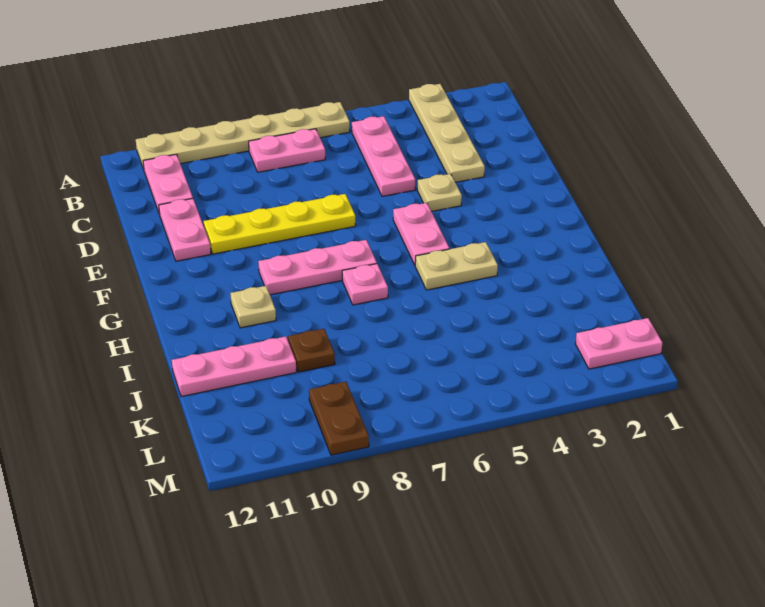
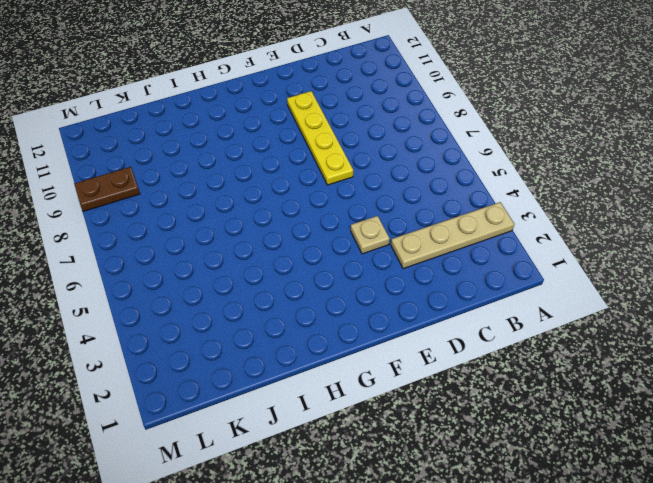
none -> tan 1x6 plate [136,102,350,169]
none -> pink 1x3 plate [352,116,415,196]
none -> pink 1x2 plate [249,129,325,172]

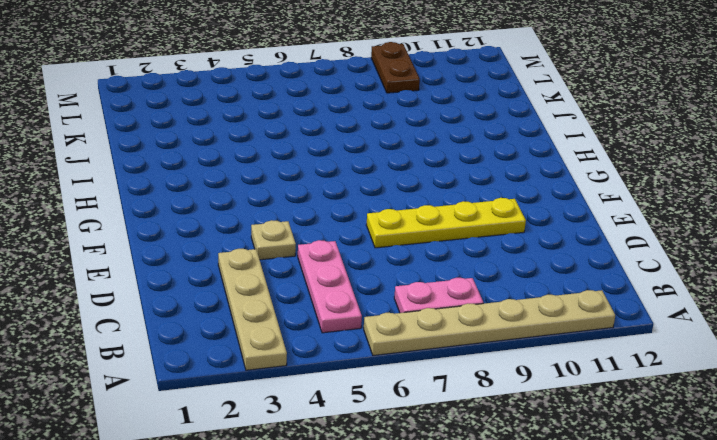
none -> pink 1x2 plate [143,154,193,214]
none -> pink 1x2 plate [159,199,211,261]
none -> pink 1x2 plate [393,203,449,265]

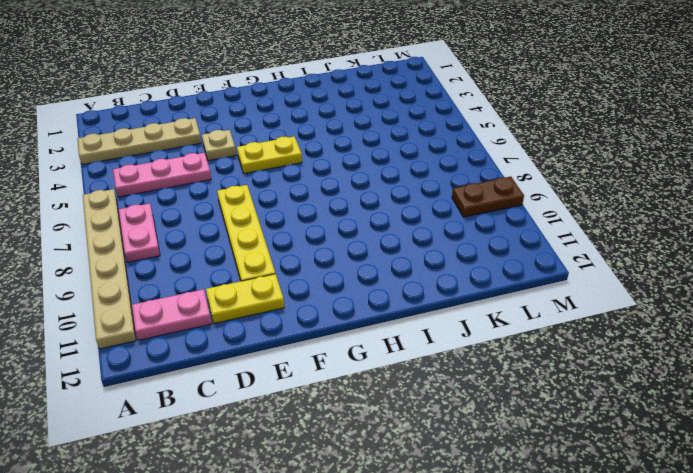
yellow 1x2 plate [206,274,284,323] -> pink 1x2 plate [159,199,211,261]
yellow 1x2 plate [237,137,302,173] -> pink 1x2 plate [393,203,449,265]
none -> pink 1x3 plate [258,240,377,295]
none -> tan 1x2 plate [415,242,498,290]
none -> pink 1x1 plate [342,264,388,305]

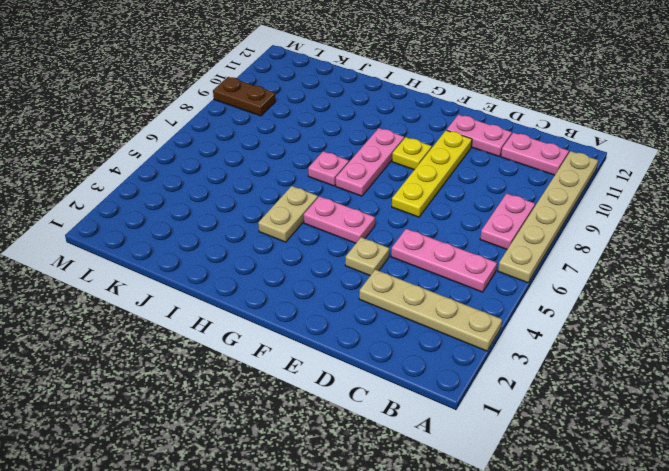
yellow 1x1 plate [392,137,432,170] -> none
none -> tan 1x1 plate [230,286,276,328]
none -> brown 1x1 plate [288,329,335,372]
none -> pink 1x3 plate [172,336,296,397]

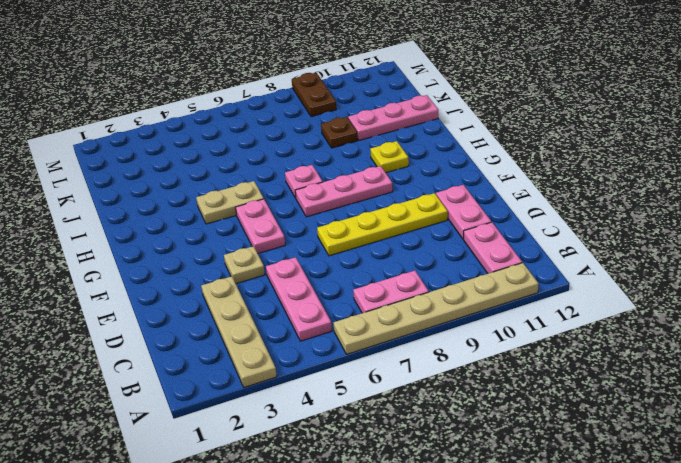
yellow 1x1 plate [370,141,409,173] -> tan 1x1 plate [230,286,276,328]
none -> pink 1x2 plate [576,318,662,369]

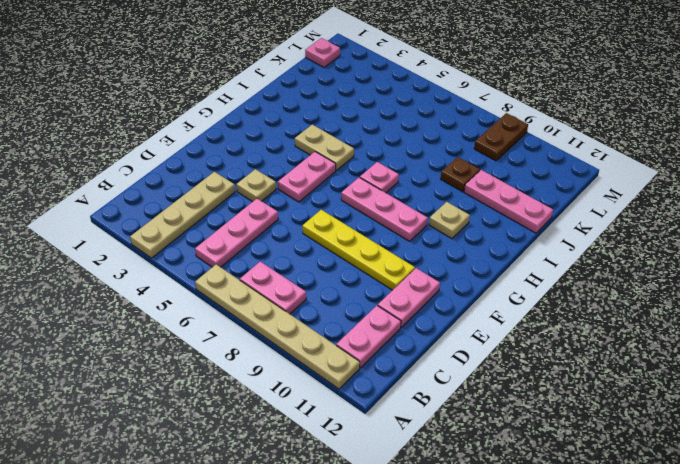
pink 1x1 plate [305,38,340,67] -> pink 1x2 plate [576,318,662,369]

